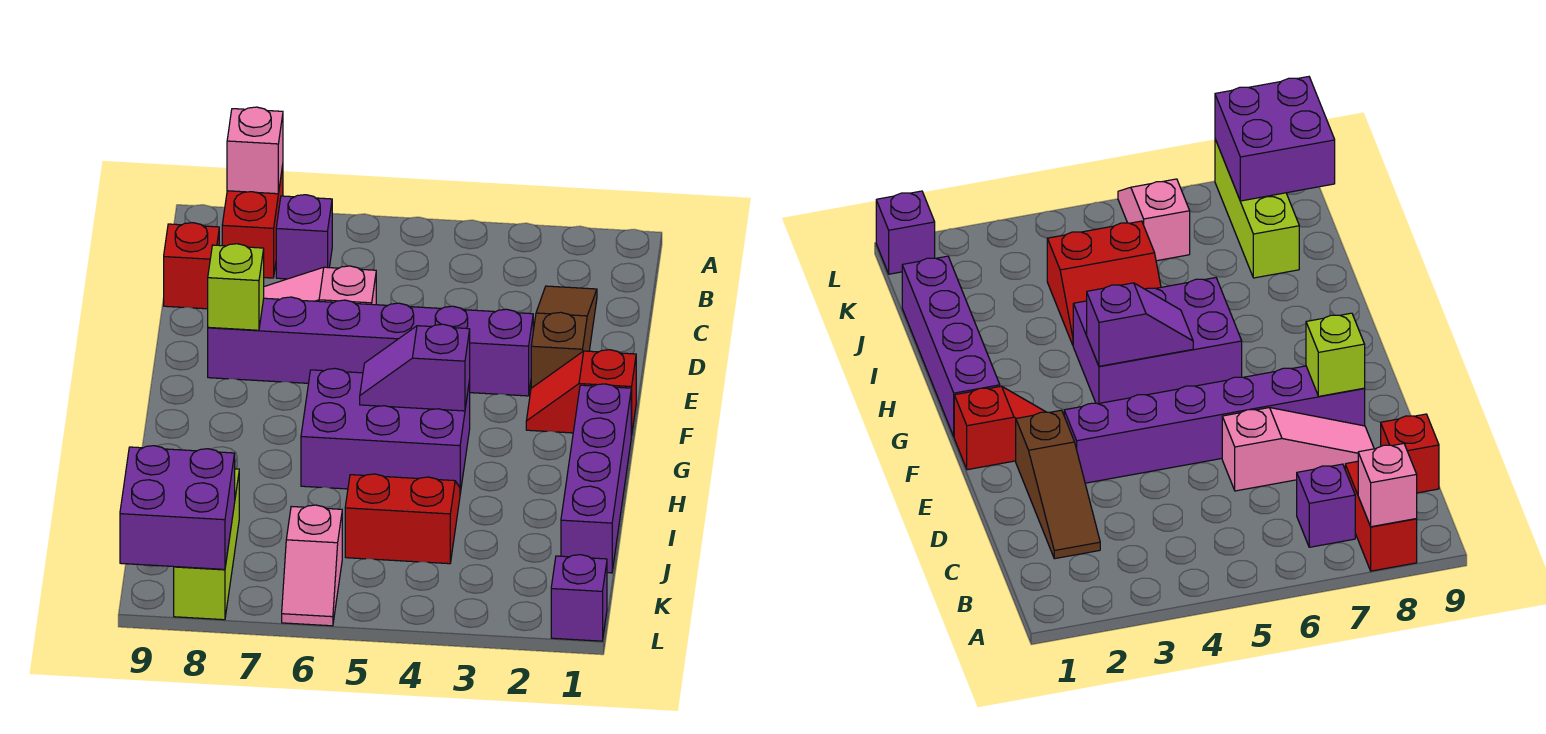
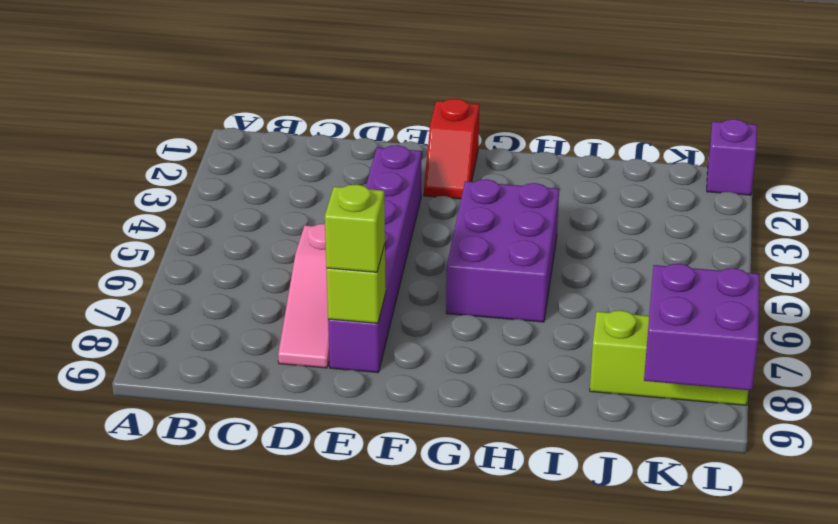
lime 1x1 brick [325,184,385,272] -> none
none -> red 1x2 brick [222,166,283,278]
none -> purple 1x1 brick [276,195,332,279]
none -> brown 1x3 slope [531,286,597,388]

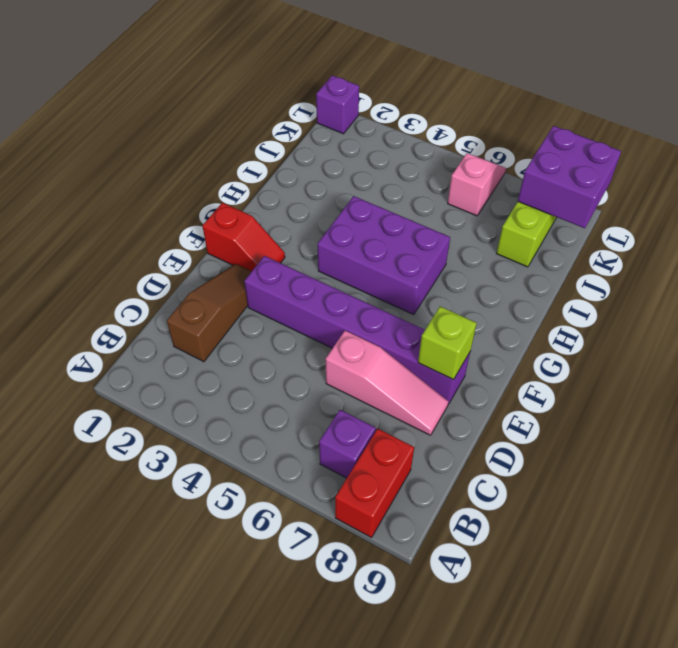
brown 1x3 slope [167,264,252,362] -> brown 1x3 slope turned to [531,286,597,388]
none -> red 1x1 brick [164,223,219,309]
none -> purple 1x4 brick [561,384,631,573]
none -> red 2x2 slope [345,474,460,564]

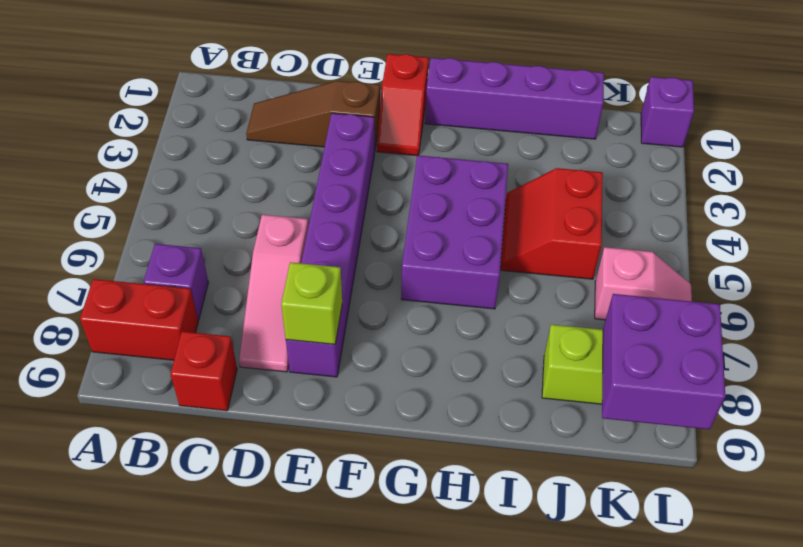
none -> pink 1x1 brick [227,107,283,194]
none -> purple 1x2 slope [360,324,470,411]

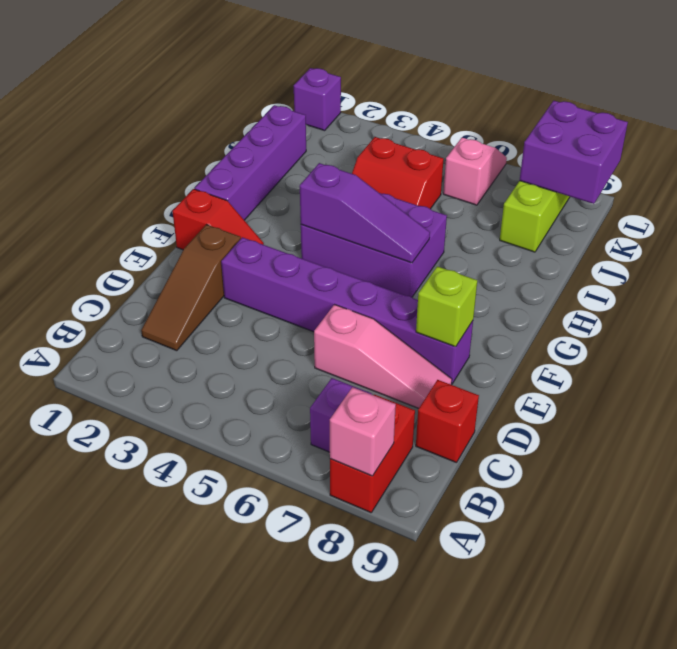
purple 1x3 slope [300,163,430,263] -> purple 1x2 slope [360,324,470,411]

